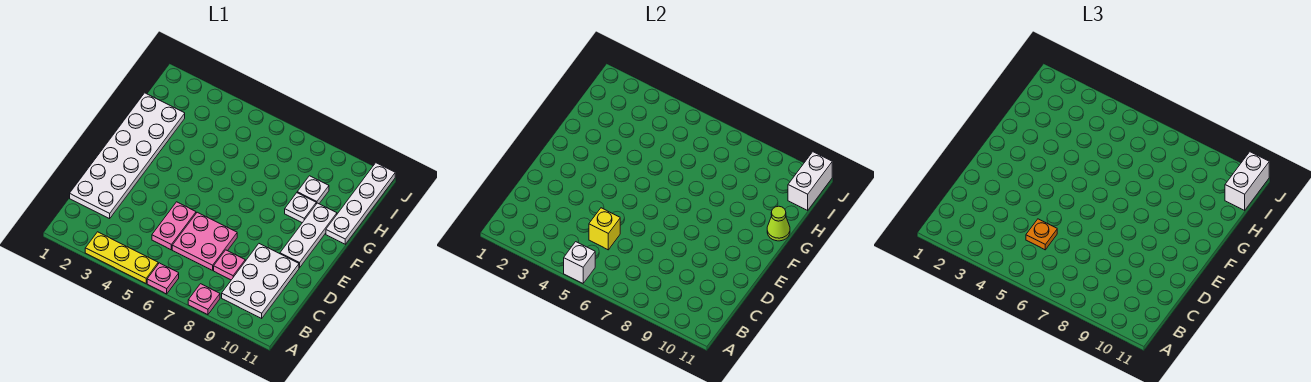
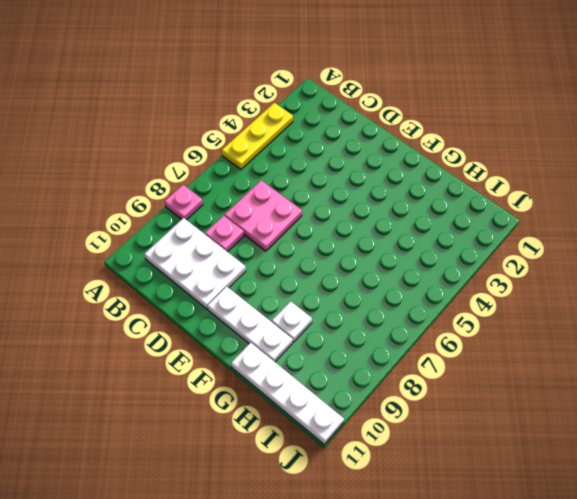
none -> pink 1x1 plate [147,263,179,294]
none -> white 2x6 plate [70,93,185,219]
none -> pink 1x2 plate [152,202,196,250]

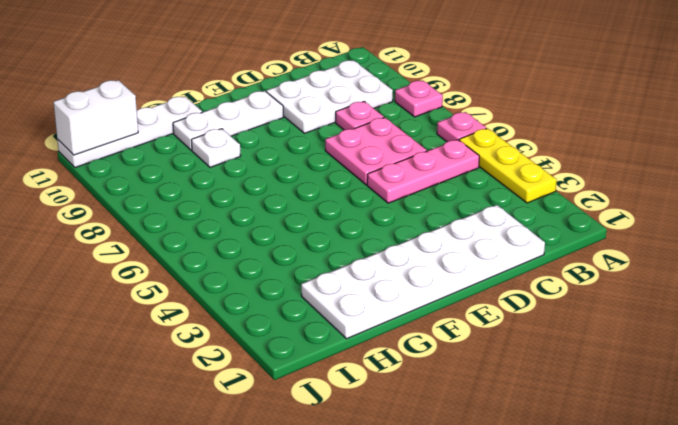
pink 1x3 plate [367,140,479,203] -> pink 1x2 plate [152,202,196,250]
none -> white 1x1 plate [297,176,329,204]
none -> white 1x1 brick [564,242,595,283]
none -> yellow 1x1 brick [589,208,620,250]

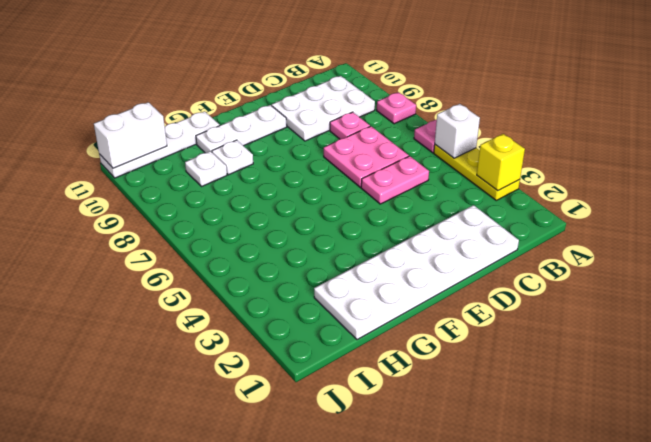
yellow 1x1 brick [477,134,525,191] -> yellow 1x1 brick moved to [589,208,620,250]
none -> lime 1x1 cone [767,206,790,241]
none -> orange 1x1 plate [1026,219,1057,250]
none -> white 1x2 brick [1225,152,1269,210]

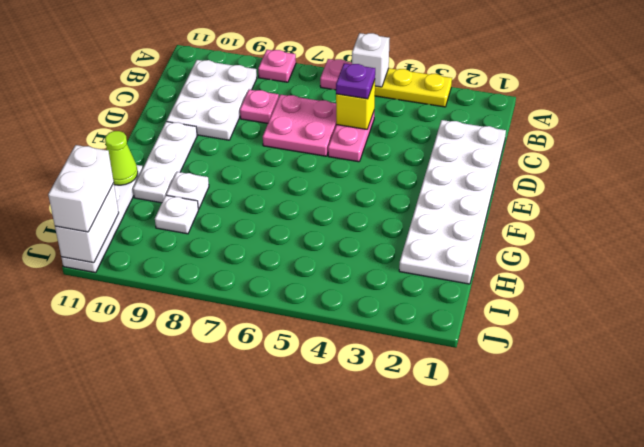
purple 1x1 plate [336,63,375,99] -> orange 1x1 plate [1026,219,1057,250]

